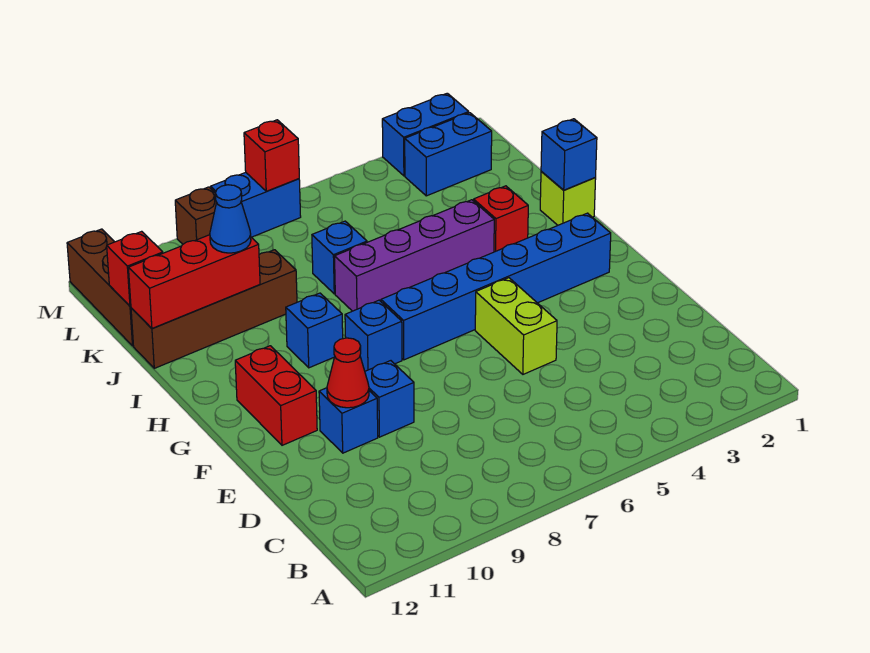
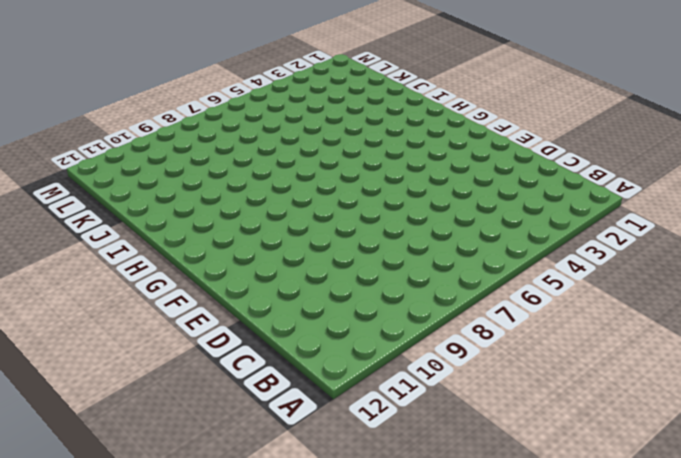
none -> lime 1x2 brick [475,278,557,374]
none -> blue 1x1 brick [365,361,414,437]
none -> blue 1x1 brick [319,388,378,453]

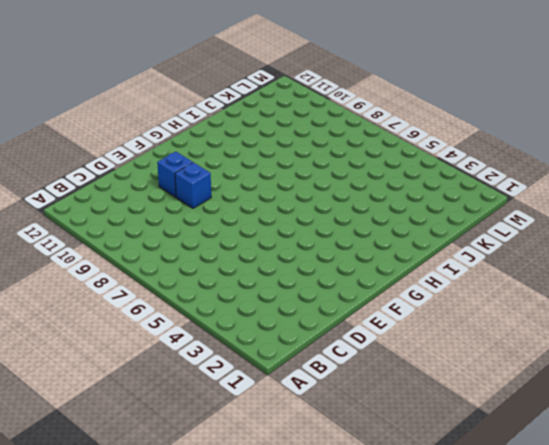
none -> lime 1x2 brick [475,278,557,374]
none -> red 1x2 brick [235,346,317,445]
none -> blue 1x6 brick [381,213,611,360]

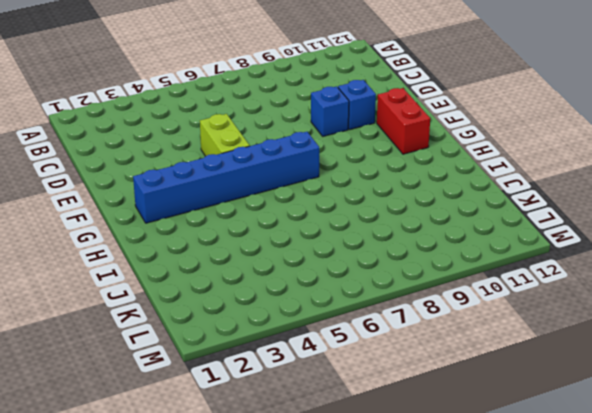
none -> blue 1x1 brick [345,300,402,371]
none -> blue 1x1 brick [286,293,343,368]
none -> lime 1x1 brick [540,172,596,225]

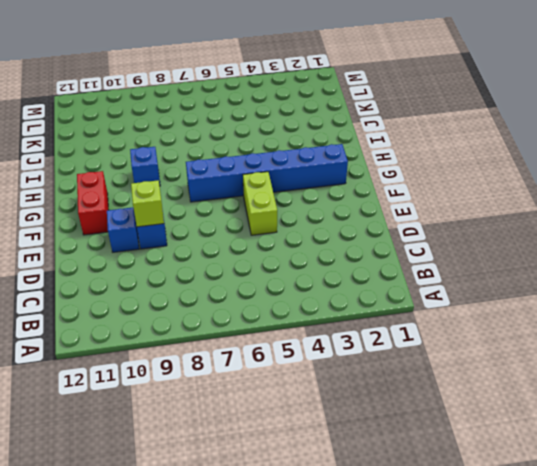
lime 1x1 brick [131,180,164,227] -> lime 1x1 brick moved to [540,172,596,225]
none -> blue 1x1 brick [345,300,402,371]
none -> red 1x1 brick [474,186,528,252]
none -> purple 1x4 brick [335,200,494,311]

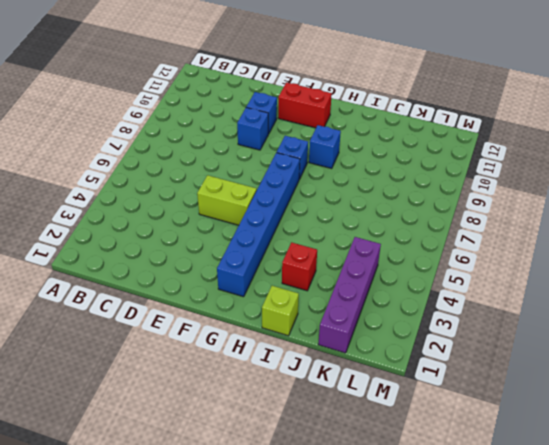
purple 1x4 brick [318,237,381,353] -> purple 1x4 brick moved to [335,200,494,311]
none -> blue 1x1 brick [312,221,367,294]
none -> brown 1x4 brick [131,250,297,368]
none -> brown 1x3 brick [67,229,133,346]

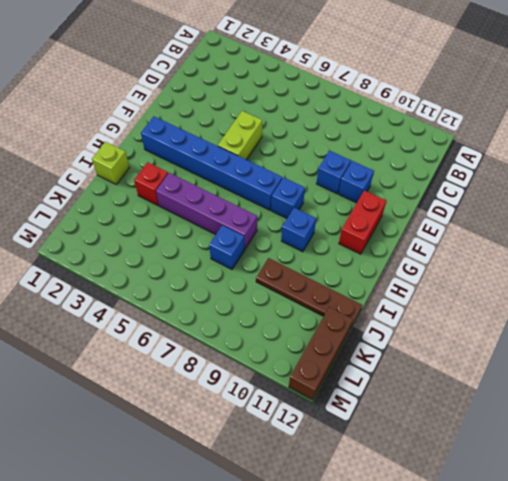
brown 1x4 plate [256,258,362,329] -> brown 1x4 brick [131,250,297,368]
none -> blue 1x2 brick [405,113,492,196]
none -> blue 1x2 brick [382,93,469,176]
none -> blue 1x2 brick [211,172,301,237]

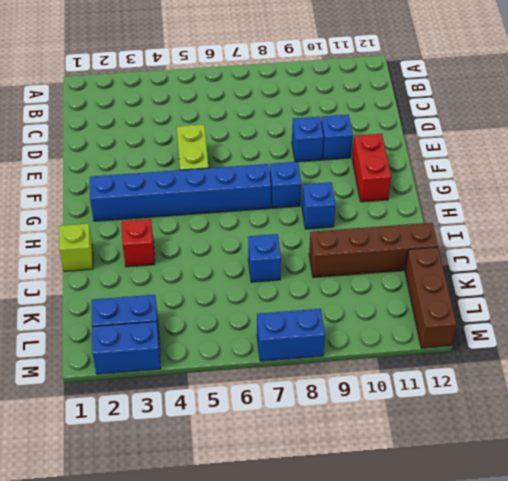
none -> purple 1x4 brick [335,200,494,311]
none -> brown 1x1 brick [175,187,217,244]
none -> red 1x1 cone [327,338,369,408]

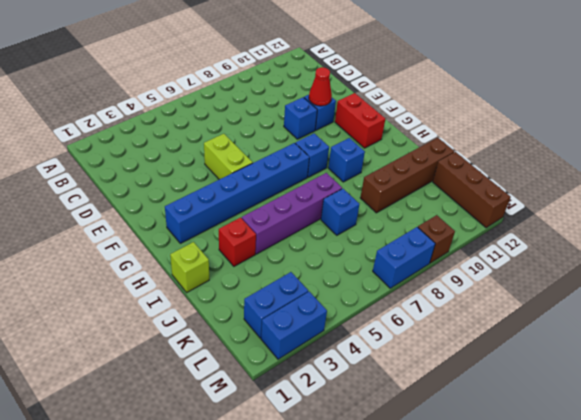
none -> blue 1x1 brick [541,119,597,190]
none -> red 1x3 brick [129,235,260,329]
none -> red 1x1 brick [107,231,163,306]

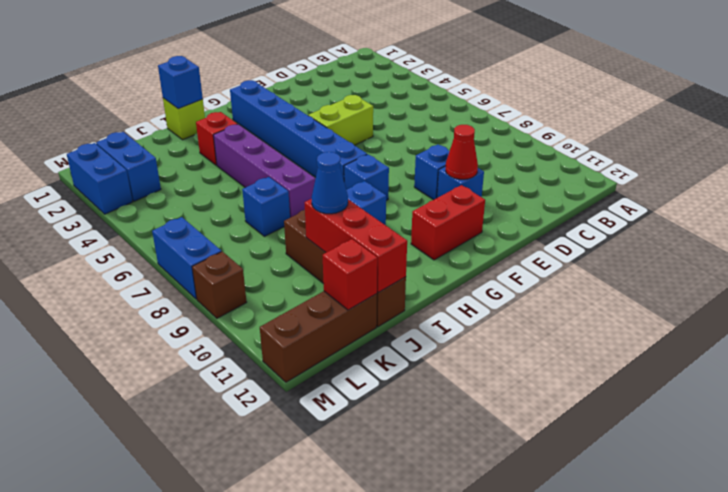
none -> red 1x1 brick [244,120,299,191]

